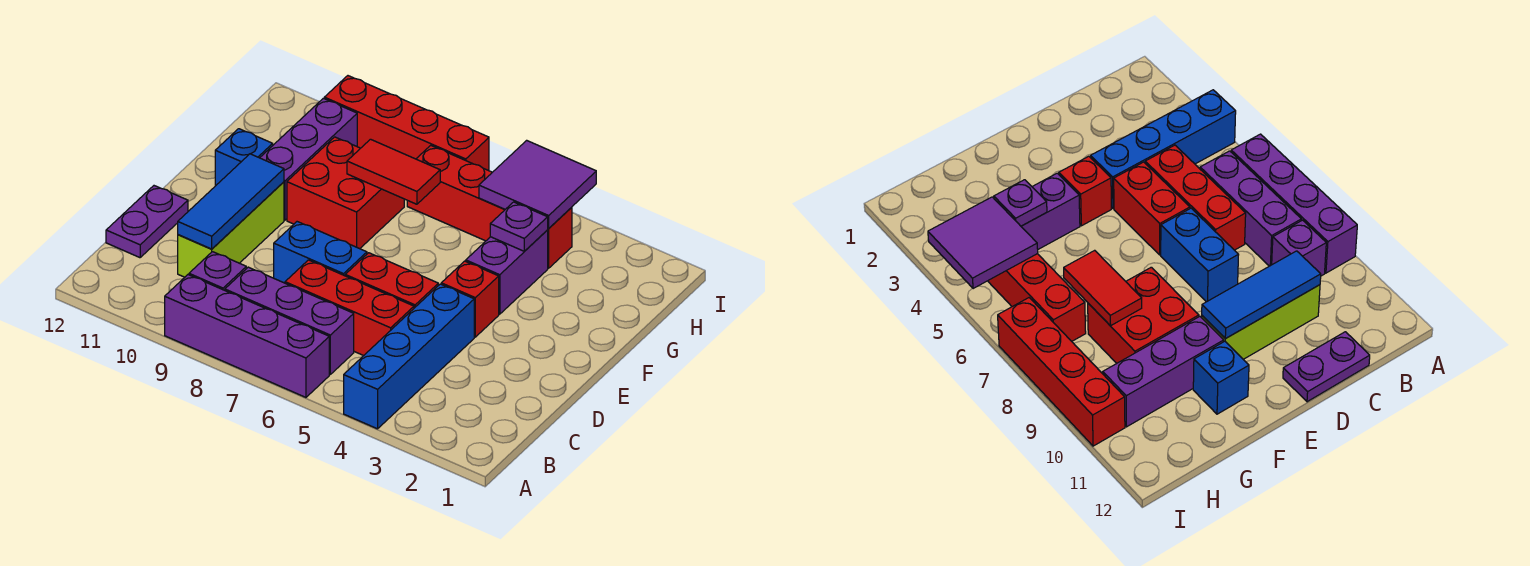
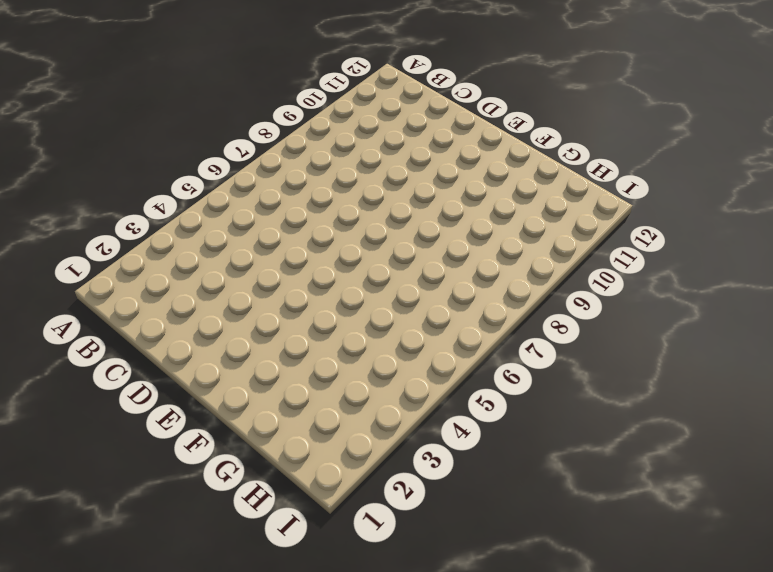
none -> blue 1x4 brick [344,284,474,429]
none -> purple 1x4 brick [165,275,329,397]
none -> purple 1x3 brick [225,267,354,374]

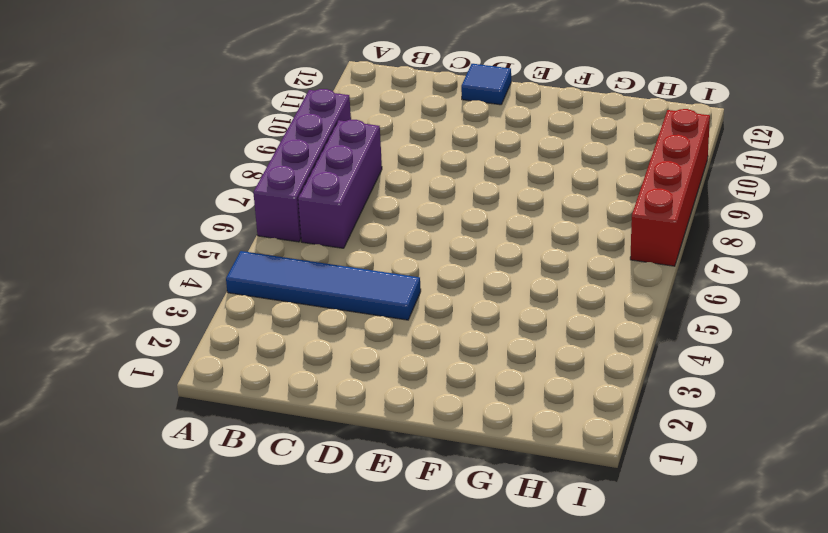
blue 1x4 tile [226,251,421,320] -> blue 1x4 brick [344,284,474,429]
blue 1x1 tile [461,64,511,105] -> purple 1x2 plate [106,186,188,258]
none -> purple 1x1 brick [189,252,246,290]
none -> red 1x3 brick [285,260,414,356]
none -> lime 1x3 brick [178,182,284,277]

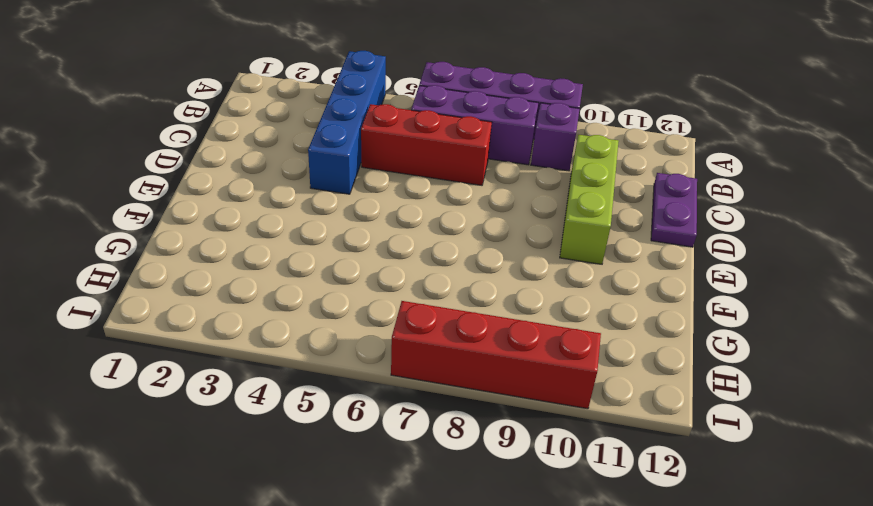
none -> red 1x2 brick [345,253,438,308]
none -> blue 1x2 brick [274,222,367,283]
none -> red 1x1 brick [441,261,499,337]

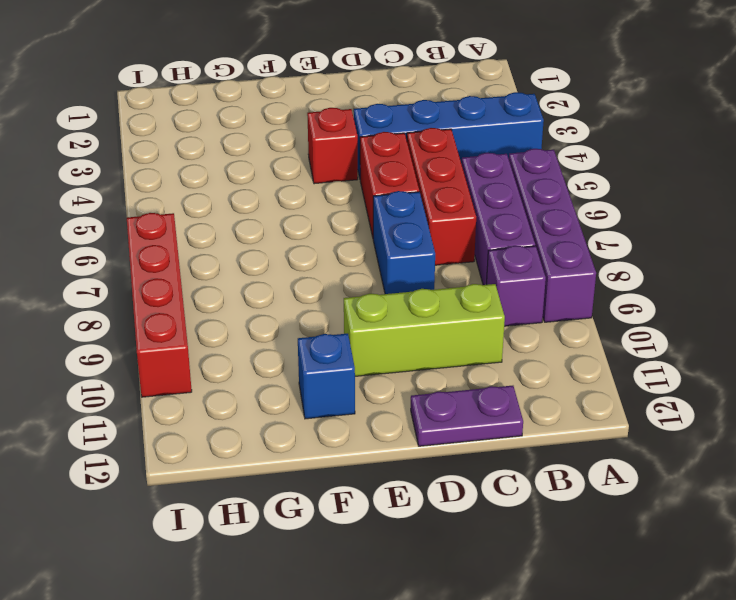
none -> purple 1x2 brick [466,230,548,314]
none -> red 2x2 brick [287,137,404,249]
none -> purple 1x3 brick [260,98,357,220]

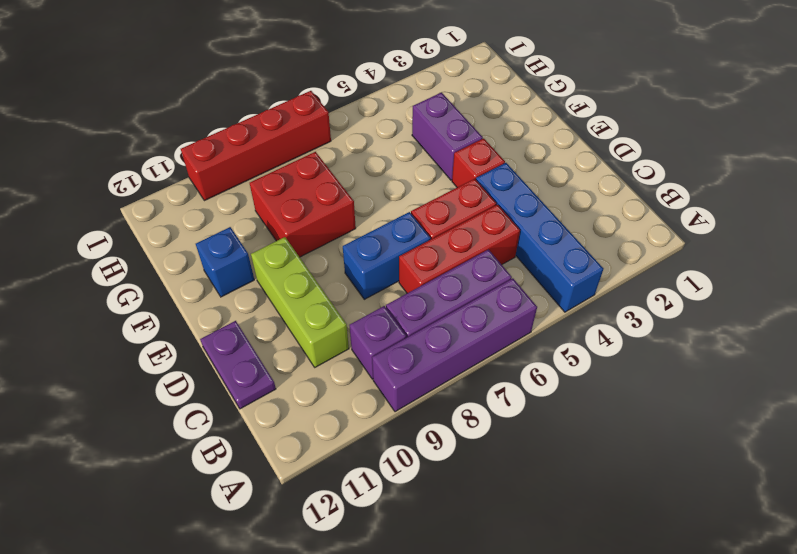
none -> purple 1x3 brick [260,98,357,220]
none -> red 1x4 brick [407,145,572,268]
none -> blue 1x3 tile [178,154,284,249]

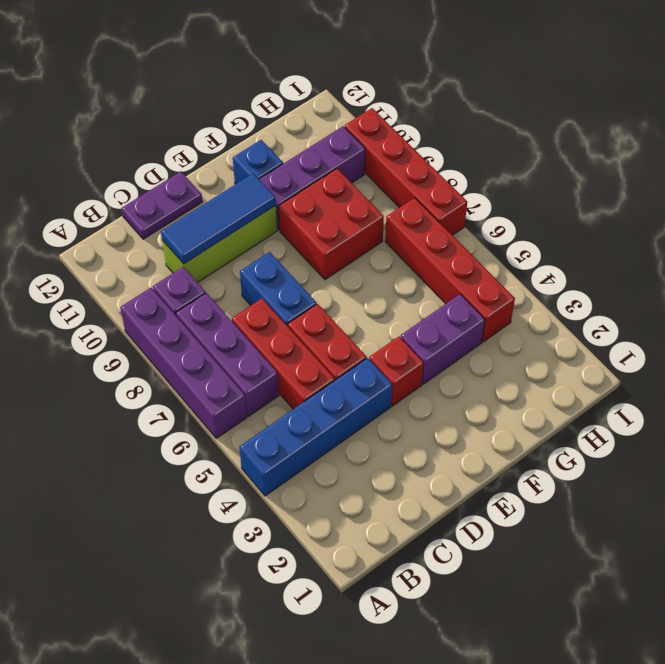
none -> purple 1x1 plate [490,202,548,251]
none -> red 1x2 tile [347,139,440,204]
none -> purple 2x2 tile [479,140,596,228]

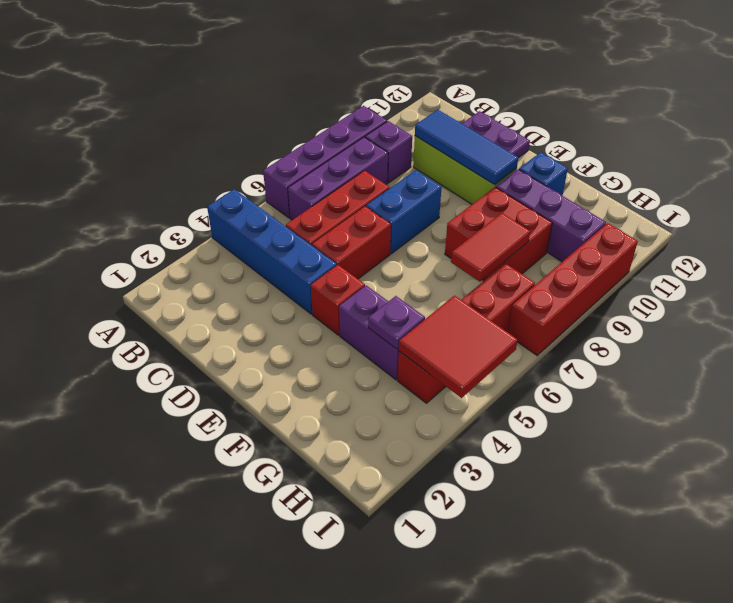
red 2x2 tile [399,296,518,398] -> purple 2x2 tile [479,140,596,228]

